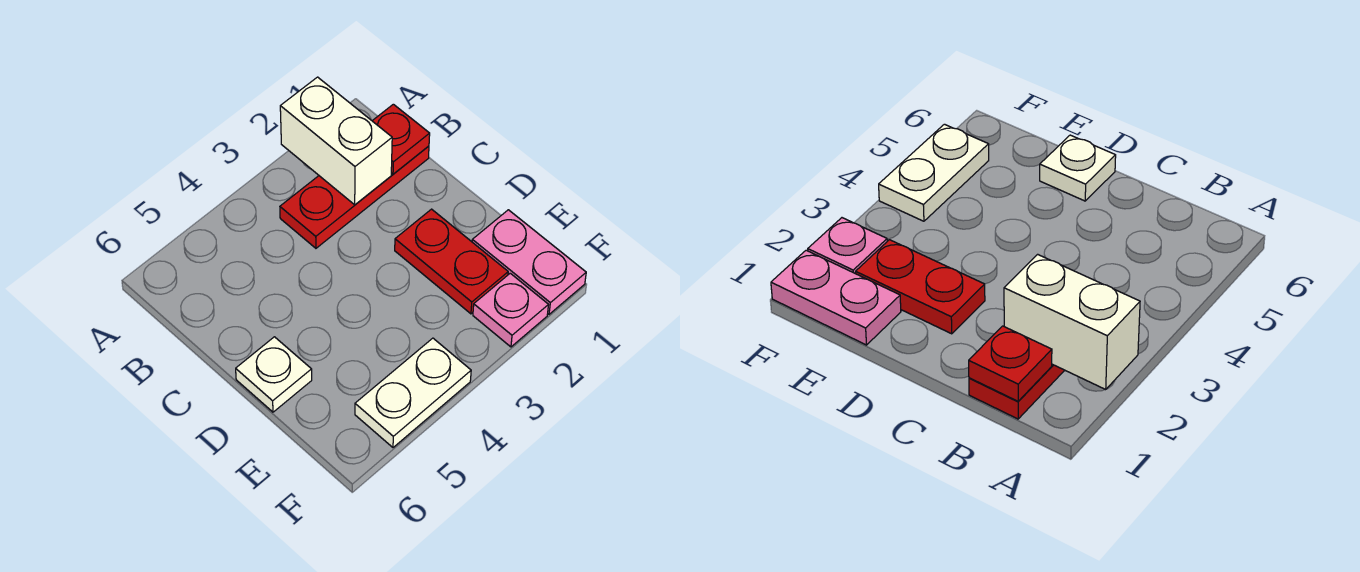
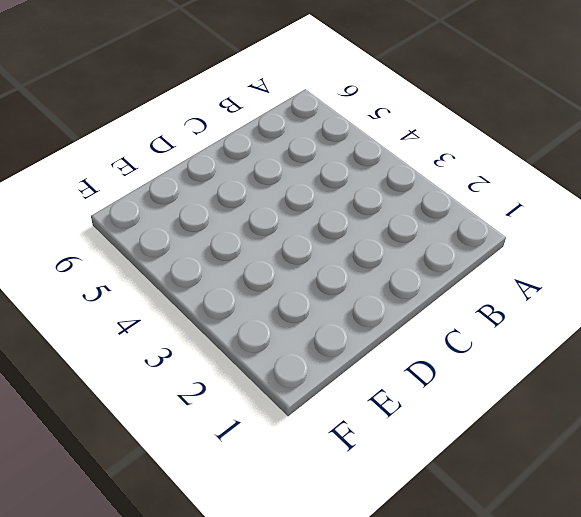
none -> red 1x3 plate [280,146,429,248]
none -> red 1x2 plate [395,209,508,314]

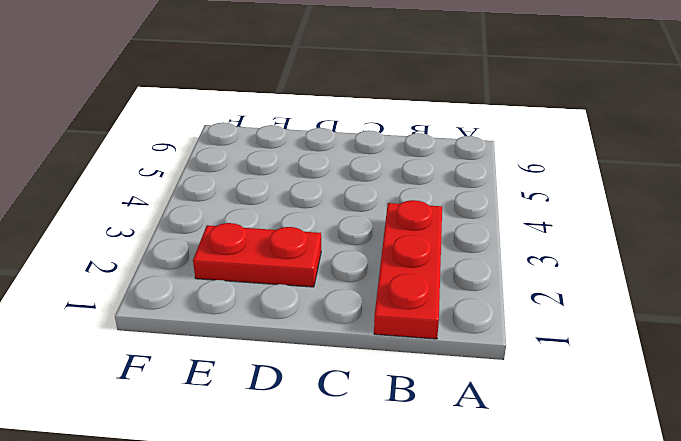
none -> white 1x1 plate [236,337,312,412]
none -> pink 1x2 plate [472,210,586,314]

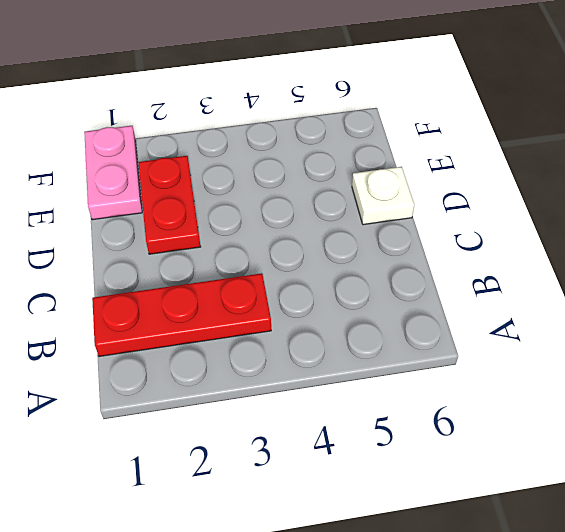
none -> pink 1x1 plate [473,273,548,347]
none -> white 1x2 plate [355,338,471,447]

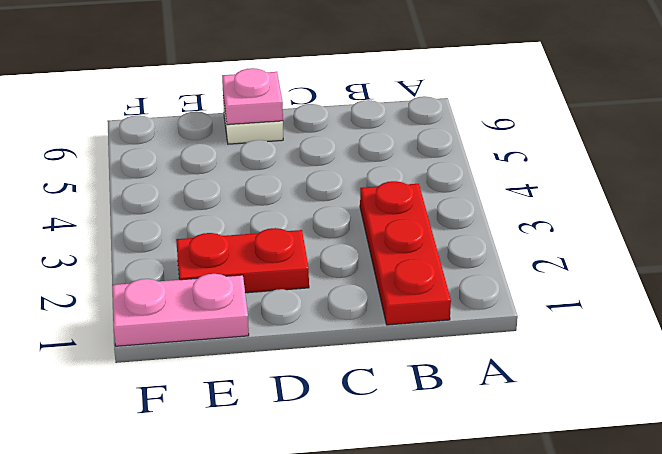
pink 1x1 plate [222,68,283,125] -> pink 1x1 plate moved to [473,273,548,347]
none -> white 1x2 plate [355,338,471,447]
none -> white 1x2 brick [280,77,392,205]

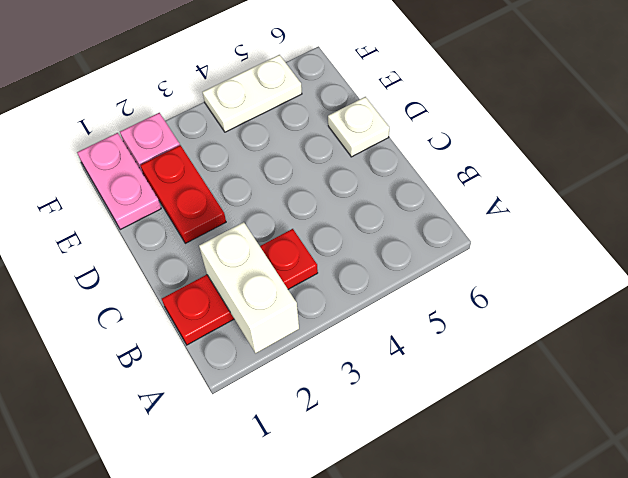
none -> red 1x1 plate [373,104,430,174]

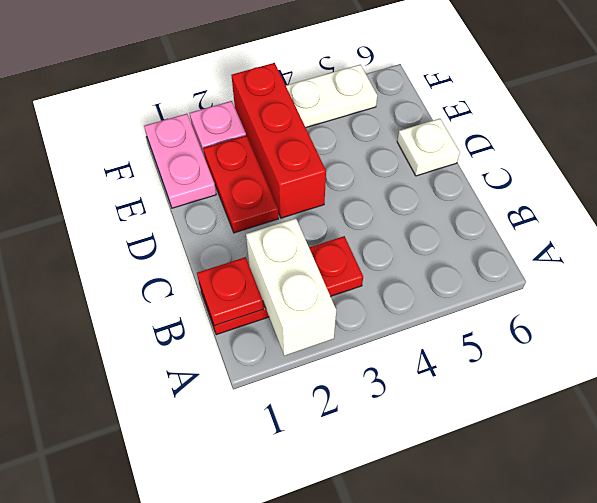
red 1x3 brick [231,63,326,218] -> none

